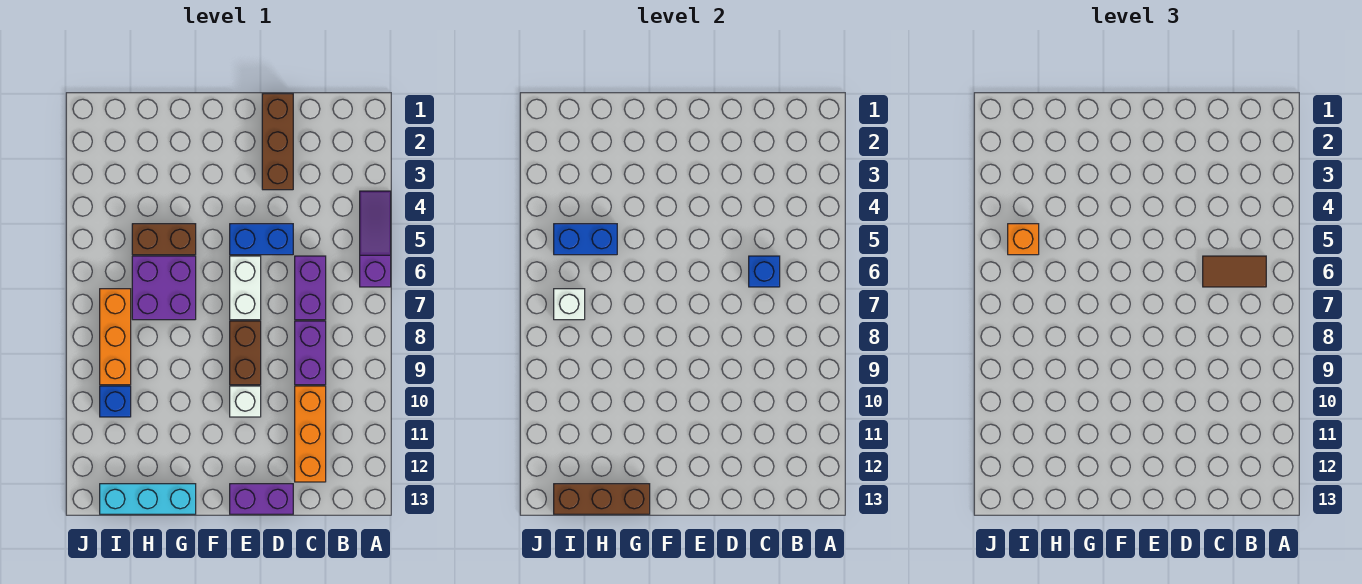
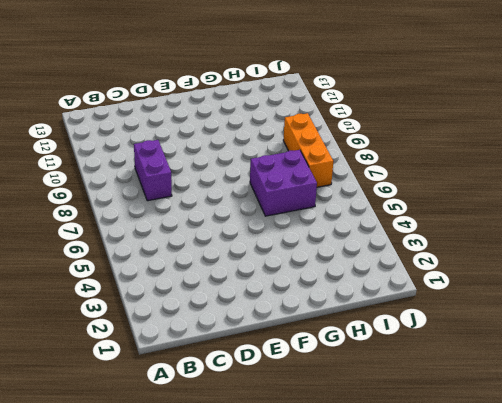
none -> purple 1x3 slope [360,191,391,287]
none -> purple 1x2 brick [295,256,326,320]
none -> orange 1x3 brick [295,386,326,482]

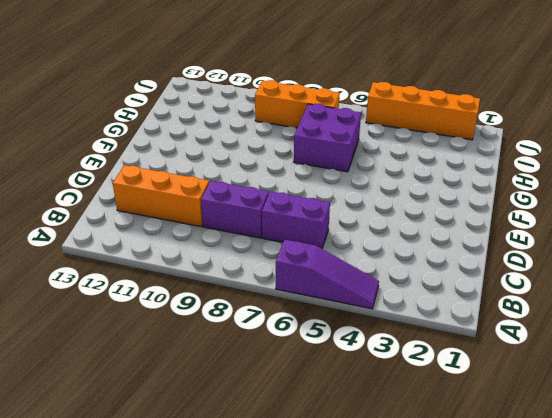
orange 1x4 brick [366,82,480,140] -> none
none -> brown 1x3 brick [262,94,293,190]
none -> blue 1x2 brick [230,224,293,255]
none -> purple 1x2 brick [230,484,293,514]

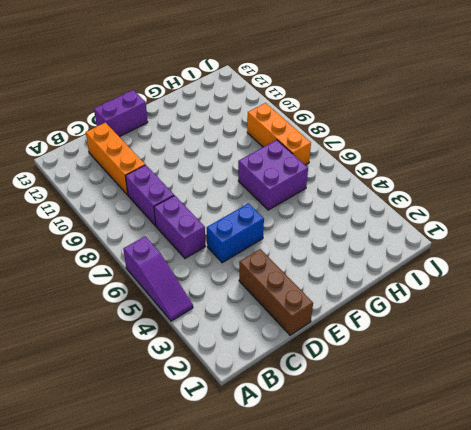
none -> white 1x2 brick [230,256,261,320]
none -> brown 1x2 brick [230,321,261,385]
none -> white 1x1 brick [230,386,261,417]

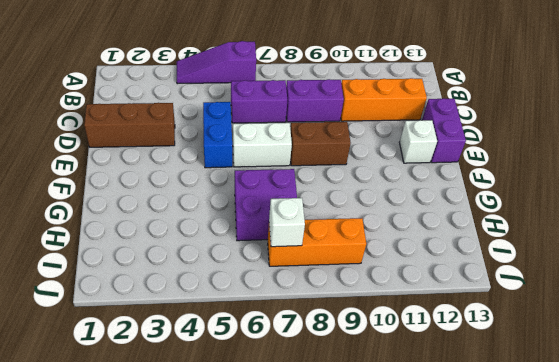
white 1x1 brick [399,120,437,163] -> white 1x1 brick moved to [230,386,261,417]
none -> brown 1x2 brick [132,224,196,255]
none -> cyan 1x3 brick [100,484,196,514]
none -> blue 1x1 brick [100,386,131,417]

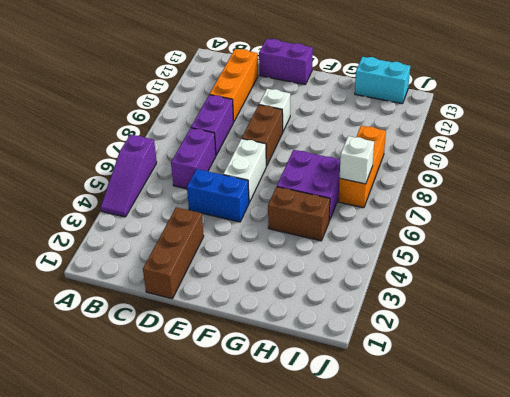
cyan 1x2 brick [355,57,410,104] -> cyan 1x3 brick [100,484,196,514]
none -> blue 1x1 brick [100,386,131,417]
none -> blue 1x1 brick [749,256,780,287]
none -> brown 1x3 brick [554,484,650,514]

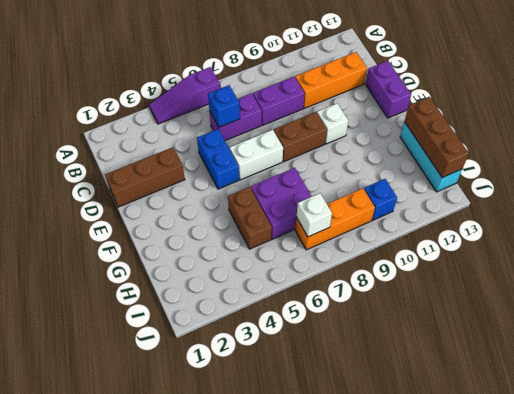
none -> blue 1x2 brick [554,224,617,255]
none -> brown 1x2 tile [1203,256,1266,287]
none -> orange 1x1 brick [1008,224,1039,255]

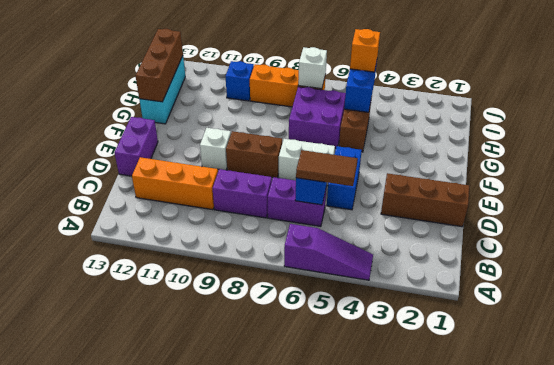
brown 1x2 tile [296,150,358,186] -> brown 1x2 tile turned to [1203,256,1266,287]

